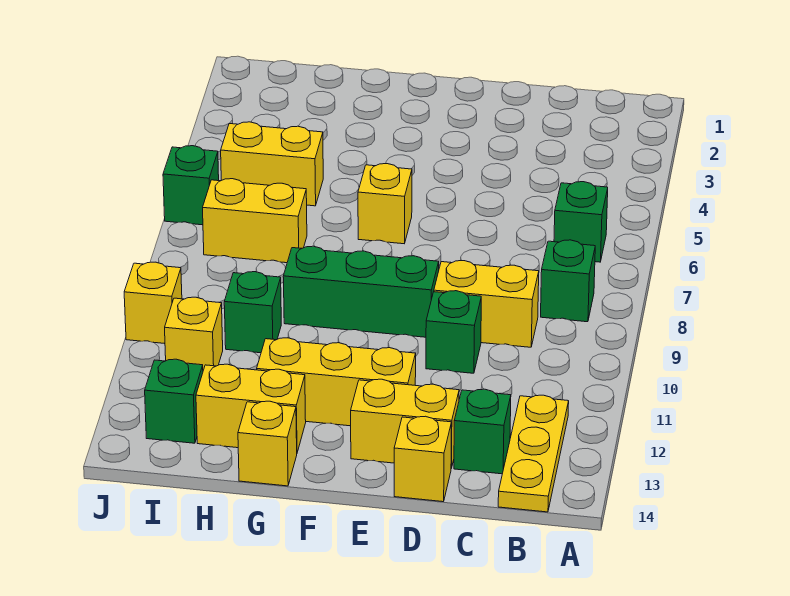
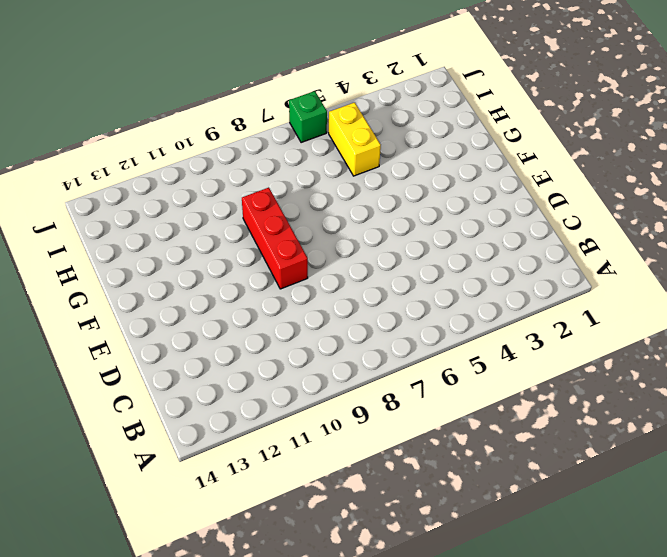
red 1x3 brick [242,188,308,289] -> green 1x3 brick [283,246,439,337]
none -> green 1x1 brick [554,182,608,262]
none -> green 1x1 brick [541,240,595,322]
none -> yellow 1x3 plate [498,395,569,512]

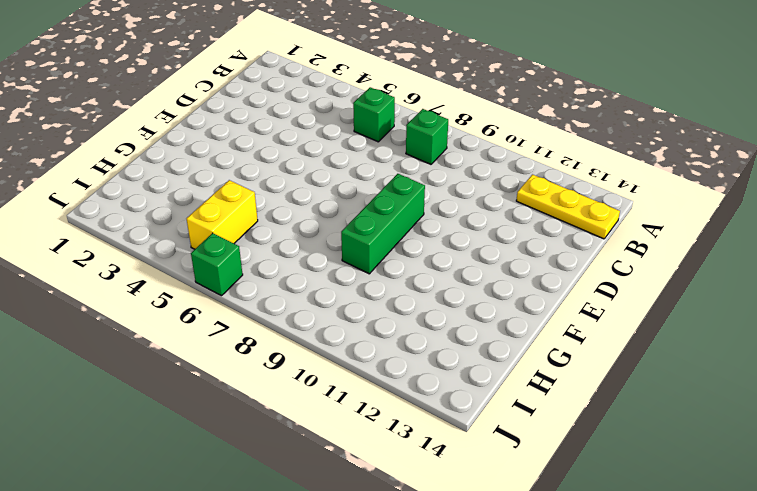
none -> yellow 1x2 brick [434,261,539,347]
none -> green 1x1 brick [454,389,511,474]
none -> green 1x1 brick [426,291,481,373]

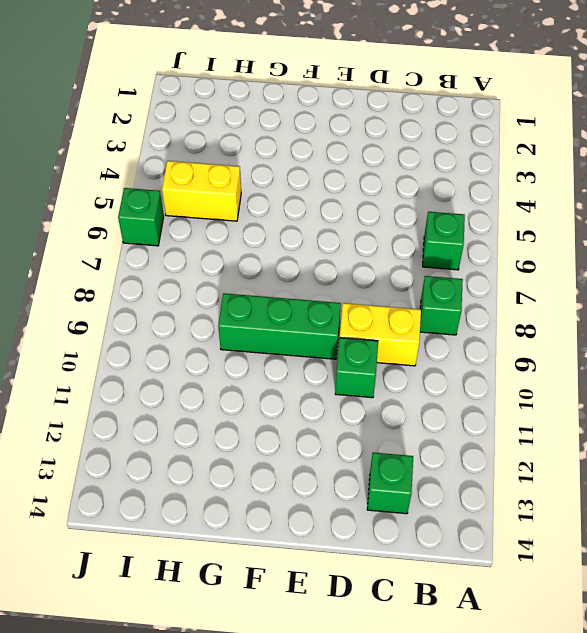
none -> yellow 1x3 plate [498,395,569,512]
none -> yellow 1x2 brick [351,379,459,468]
none -> yellow 1x1 brick [394,416,452,502]

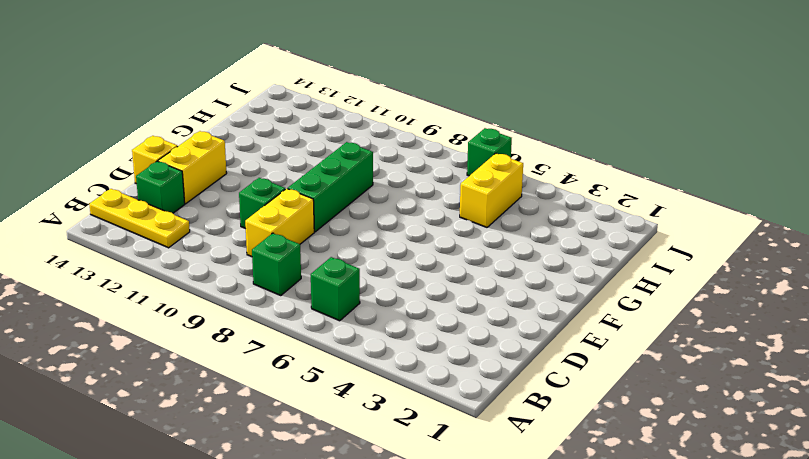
none -> yellow 1x3 brick [257,338,416,426]
none -> yellow 1x1 brick [358,164,412,244]
none -> yellow 1x2 brick [196,364,306,452]

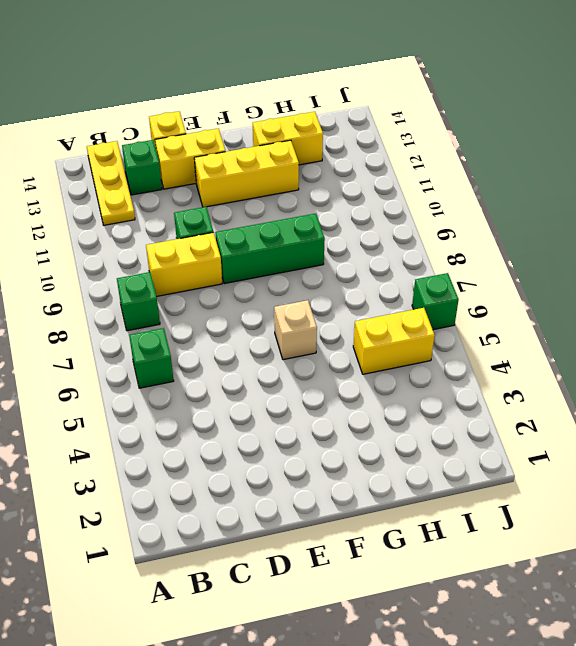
tan 1x1 brick [274,300,317,360] -> yellow 1x1 brick [358,164,412,244]
none -> yellow 1x1 brick [238,401,297,486]
none -> yellow 1x2 brick [203,179,307,263]
none -> green 1x1 brick [224,272,281,353]

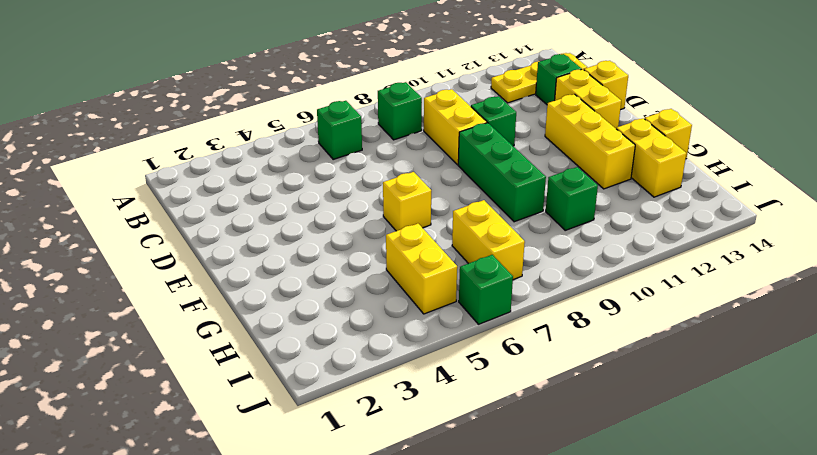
none -> yellow 1x1 brick [165,297,223,370]
none -> green 1x1 brick [145,359,203,443]
none -> yellow 1x1 brick [124,262,182,344]

